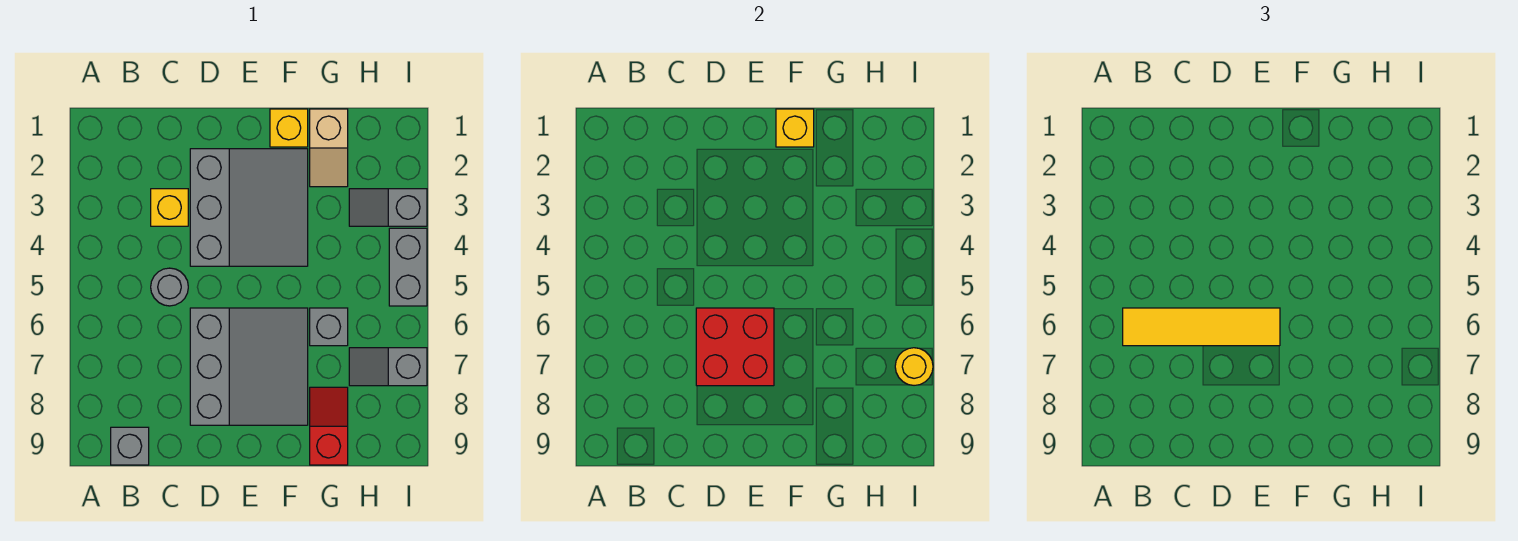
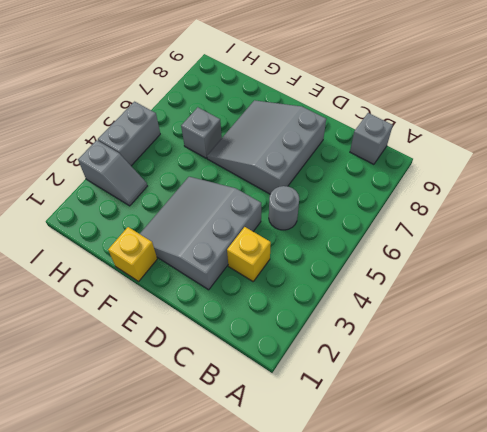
none -> tan 1x2 slope [310,109,348,187]
none -> red 1x2 slope [310,387,348,465]
none -> grey 1x2 slope [349,348,427,386]

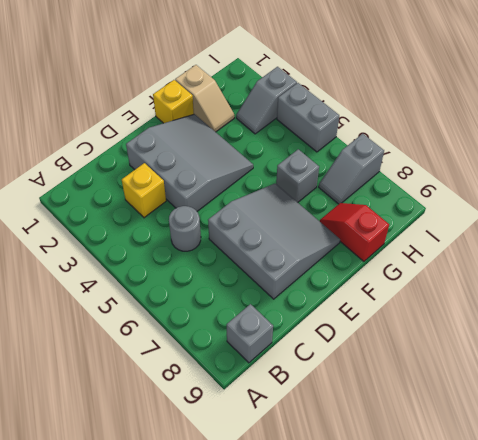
none -> red 2x2 brick [696,308,774,386]
none -> yellow 1x1 brick [776,109,814,147]
none -> yellow 1x1 round brick [895,348,933,385]

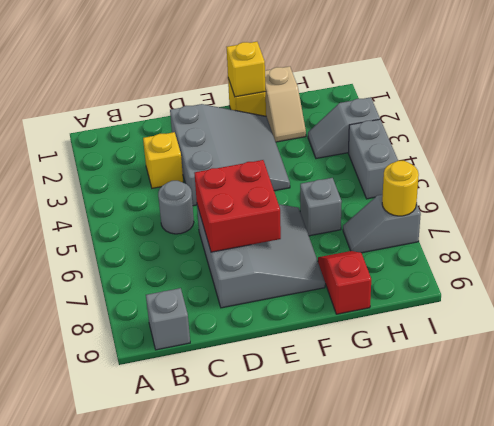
none -> yellow 1x4 tile [1123,308,1280,346]

